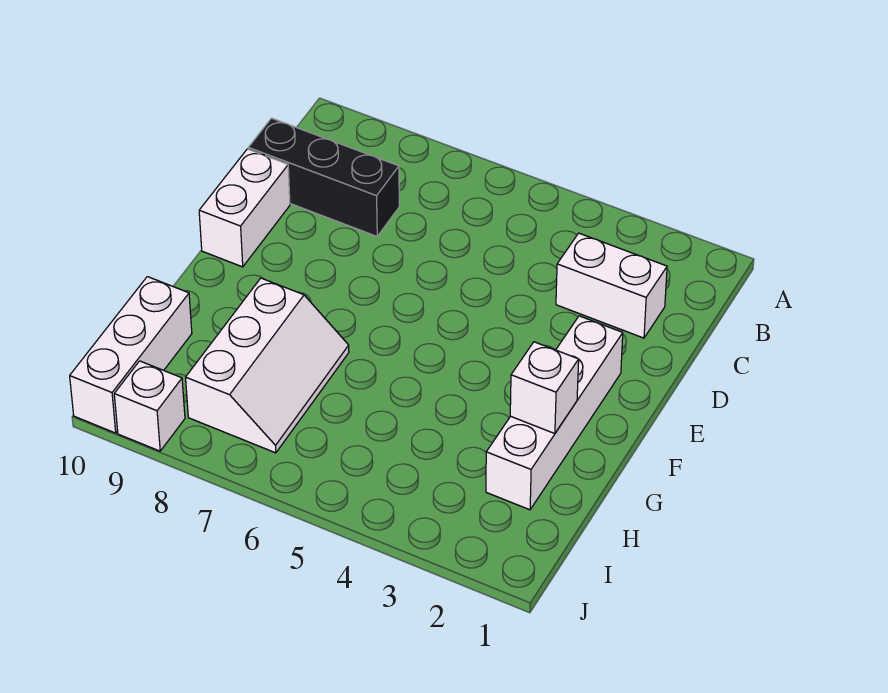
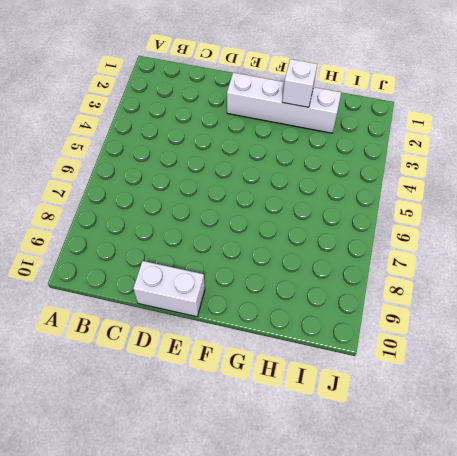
none -> white 1x2 brick [556,233,667,338]
none -> black 1x3 brick [248,118,399,236]

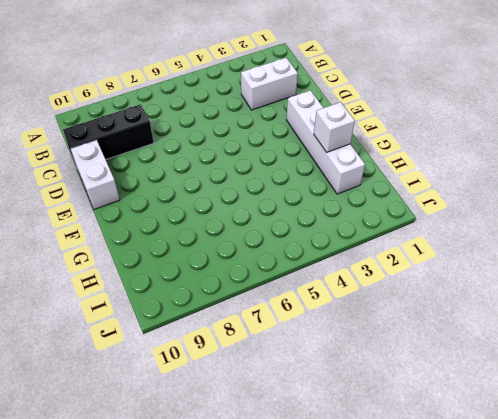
none -> white 2x3 slope [186,278,349,453]
none -> white 1x3 brick [70,277,192,433]

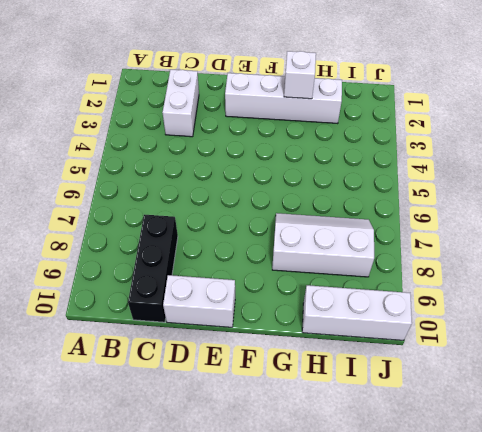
none -> white 1x1 brick [114,361,185,451]

